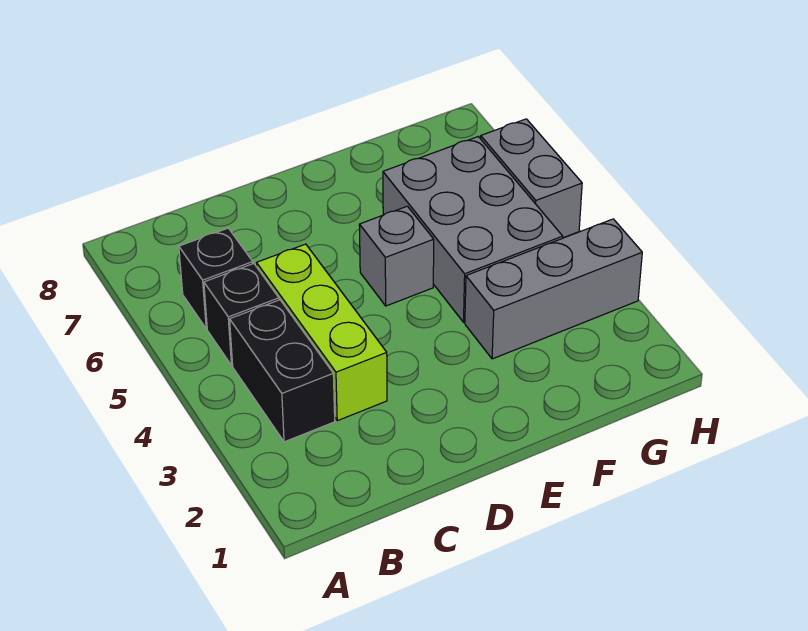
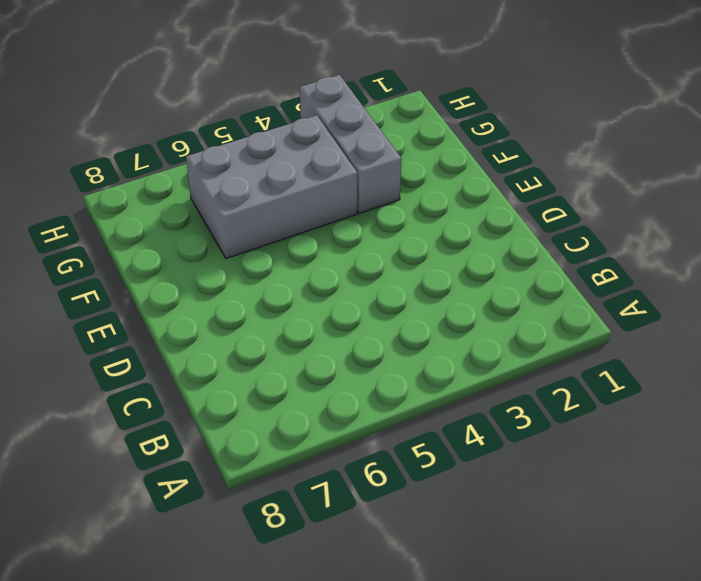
none -> black 1x2 brick [230,300,335,442]
none -> black 1x1 brick [204,264,279,365]

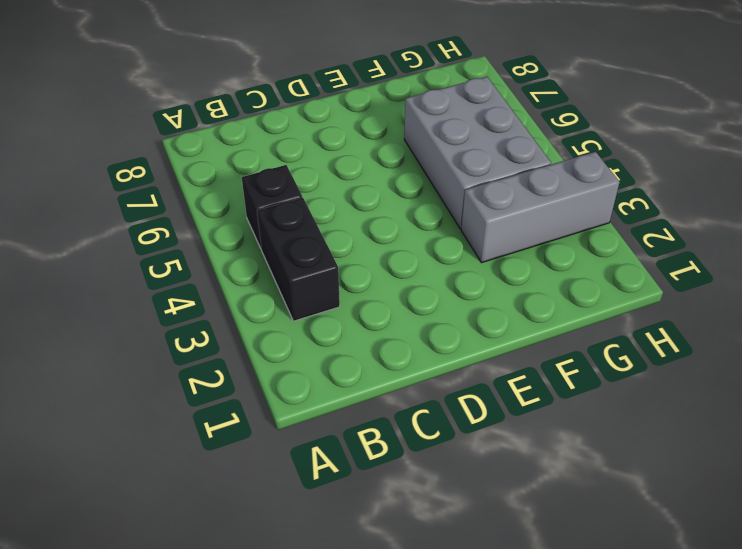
none -> black 1x1 brick [179,228,253,329]
none -> lime 1x3 brick [257,244,387,421]

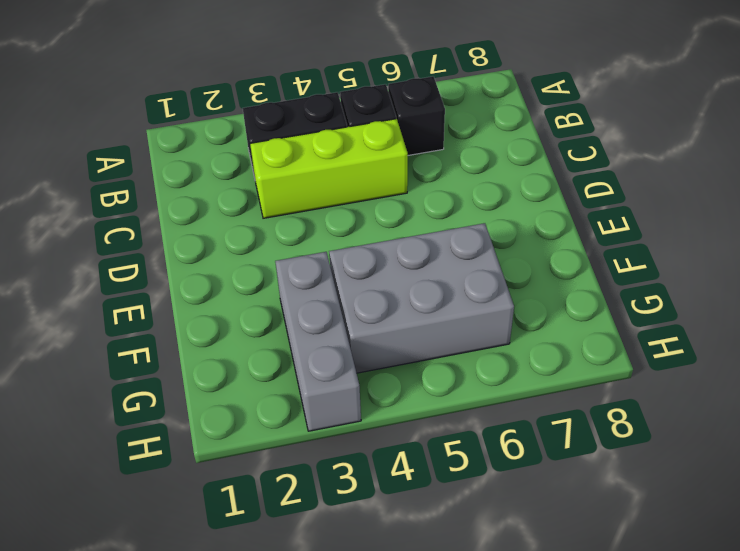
none -> grey 1x1 brick [359,206,434,306]
none -> grey 1x2 brick [481,119,582,238]

